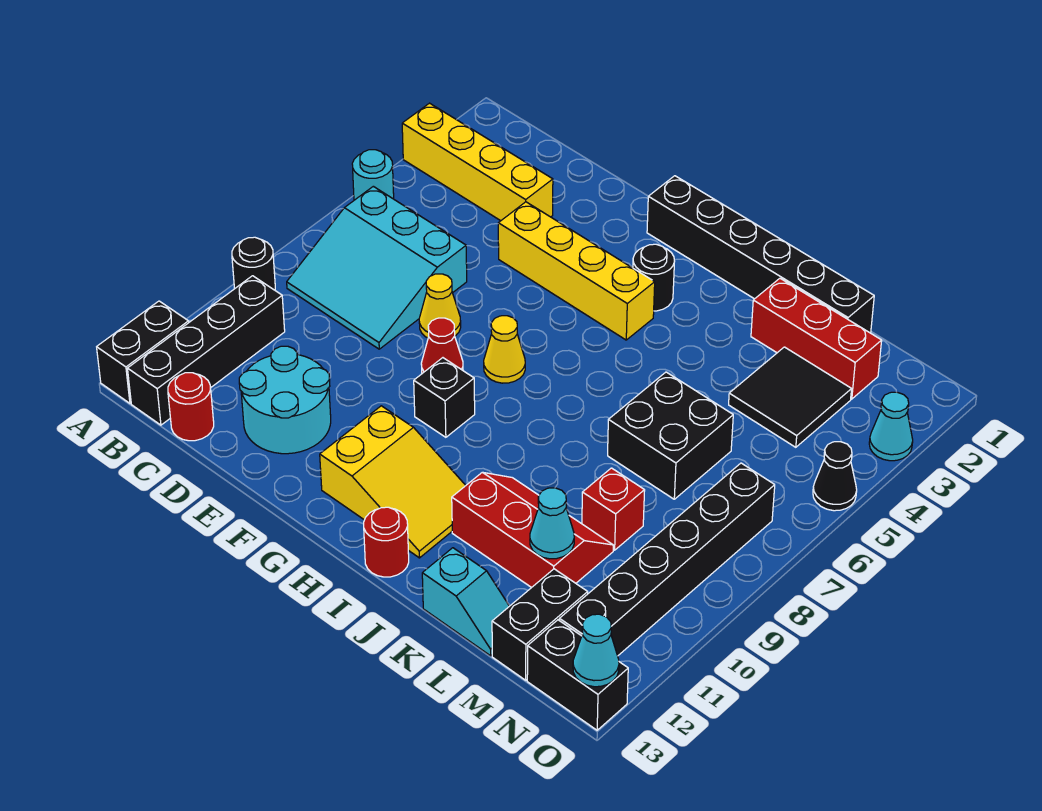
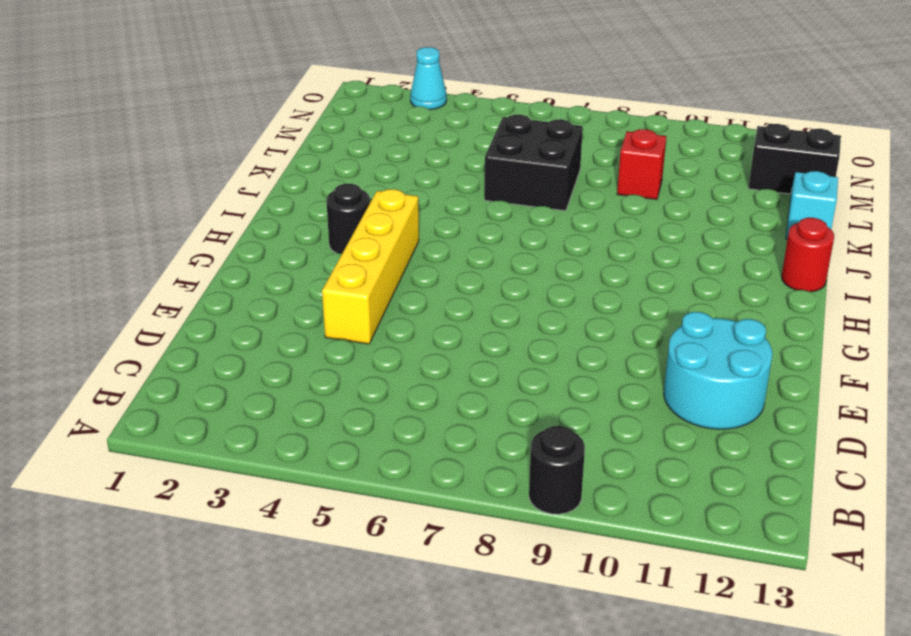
none -> yellow 1x4 brick [402,103,553,221]
none -> cyan 1x1 round brick [352,150,394,200]
none -> black 1x2 brick [97,301,189,403]
none -> cyan 3x3 slope [287,186,467,349]

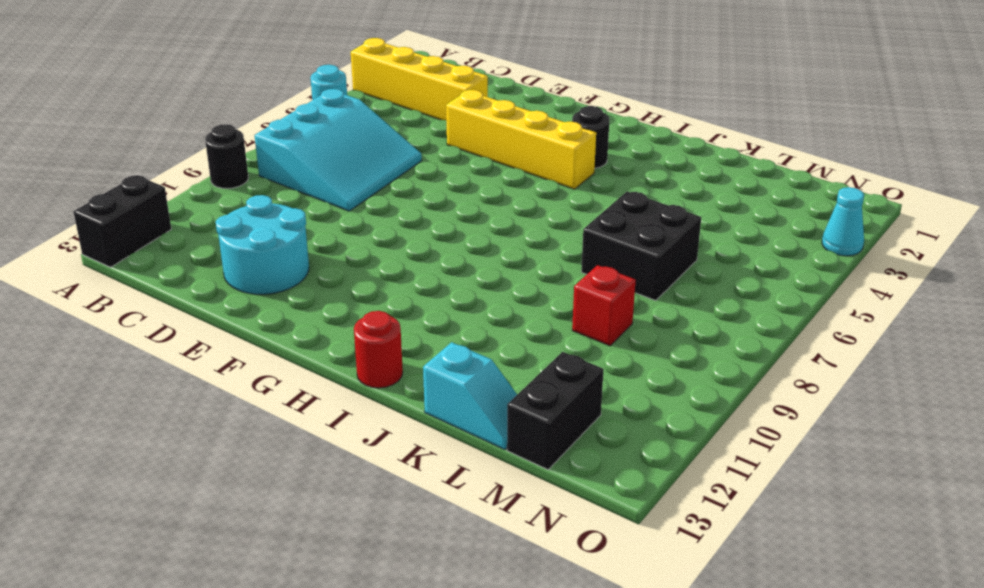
cyan 3x3 slope [255,89,422,211] -> cyan 3x3 slope turned to [287,186,467,349]
none -> black 1x4 brick [127,276,285,425]
none -> red 1x1 round brick [168,373,214,441]
none -> yellow 1x1 cone [419,274,461,338]
none -> red 1x1 cone [421,318,463,373]

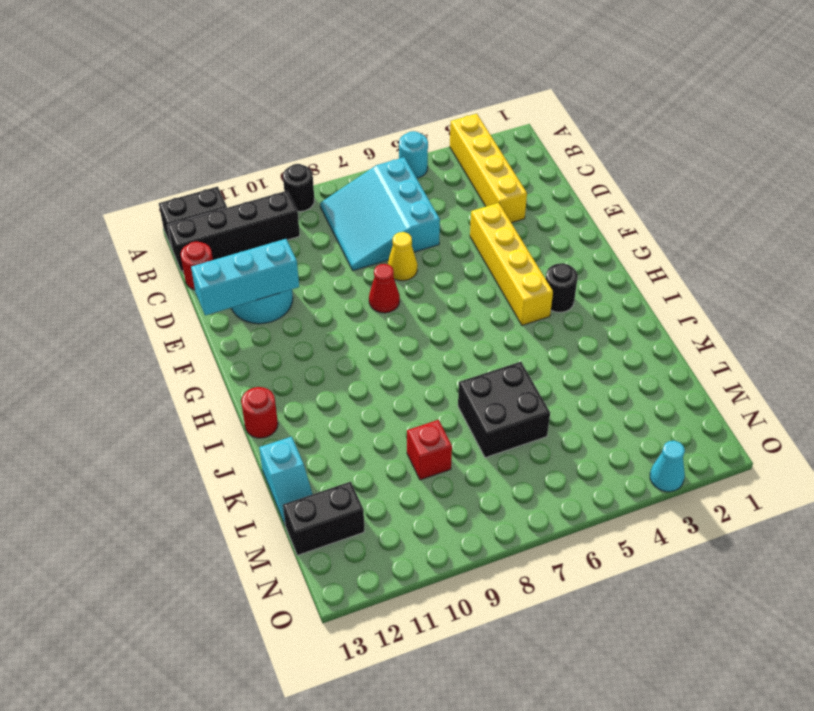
cyan 1x3 brick [191,239,299,316] -> none
none -> black 1x6 brick [647,176,874,333]
none -> yellow 1x1 cone [484,316,525,383]
none -> black 1x1 brick [414,358,475,437]
none -> yellow 2x3 slope [320,406,466,558]

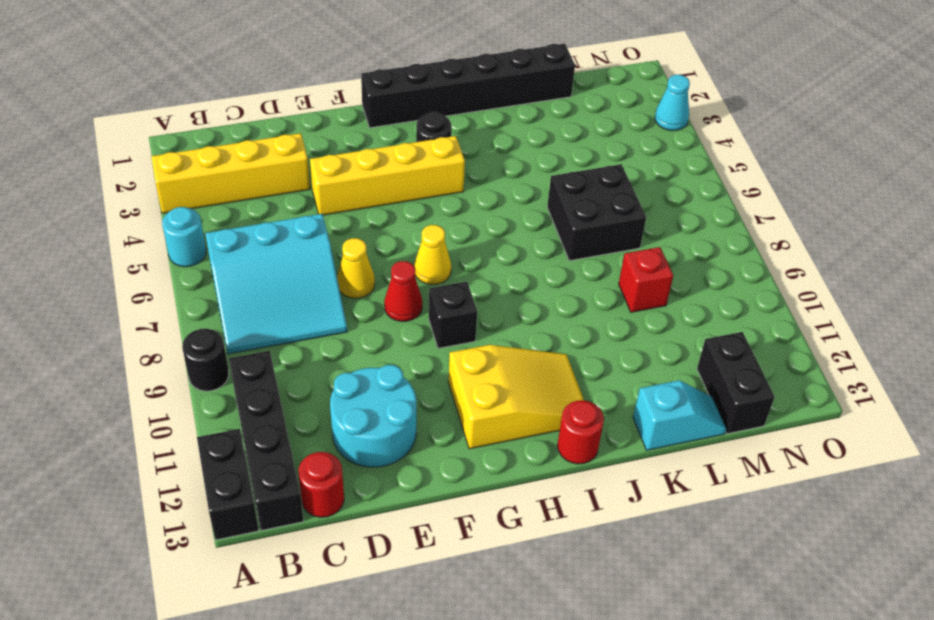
none -> red 2x3 slope [452,472,613,588]
none -> red 1x3 brick [751,278,882,399]
none -> black 2x2 tile [729,347,852,447]
none -> black 1x6 brick [559,463,775,656]

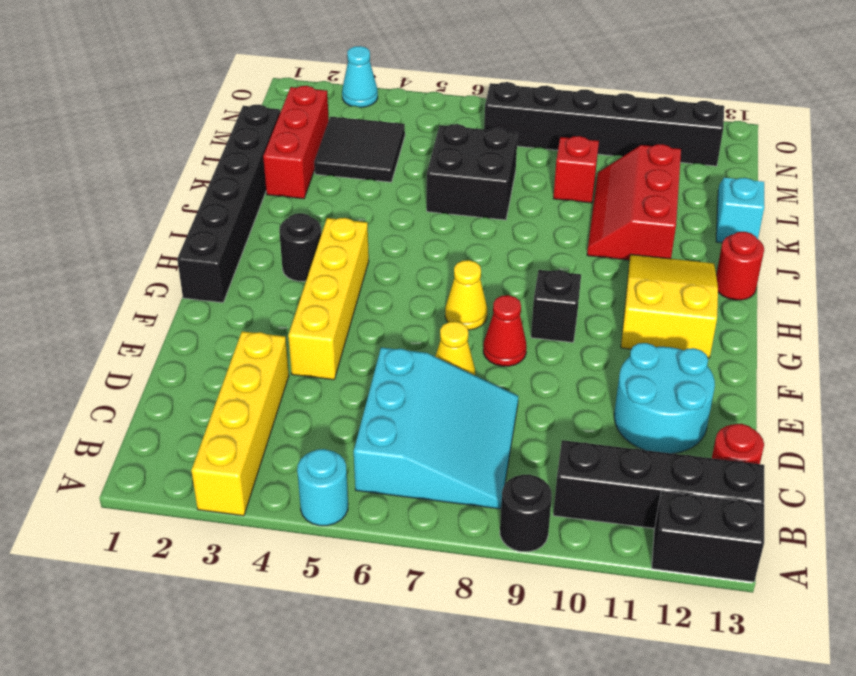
none -> black 1x2 brick [492,569,588,680]
none -> black 1x2 brick [527,620,628,730]
none -> black 1x1 cone [813,442,857,511]
none -> cyan 1x1 cone [530,488,574,559]

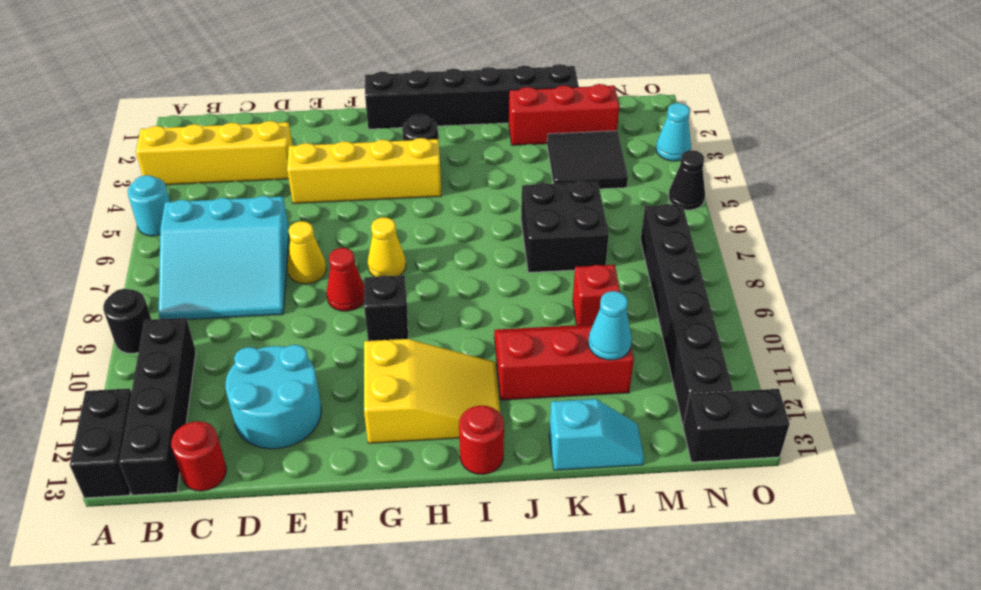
none -> black 1x2 brick [492,569,588,680]
none -> cyan 1x1 cone [573,614,619,687]

